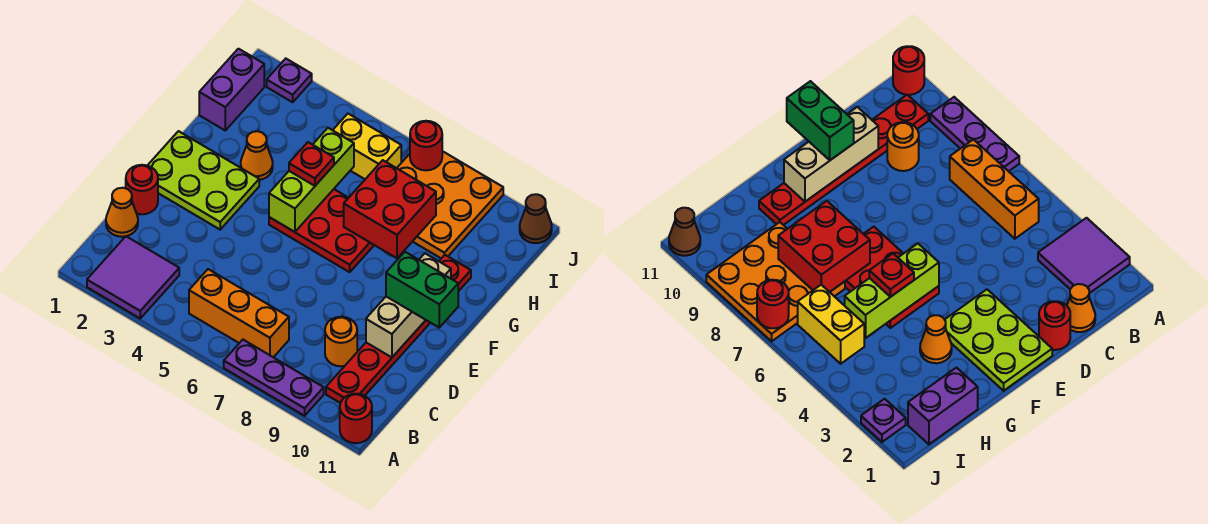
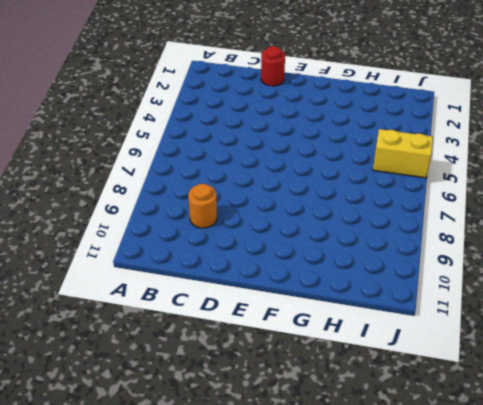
yellow 1x2 brick [373,129,433,178] -> yellow 1x2 brick turned to [333,114,401,179]
none -> purple 2x2 tile [87,236,179,318]
none -> purple 1x3 plate [224,340,324,416]
none -> red 1x1 round brick [340,394,372,443]

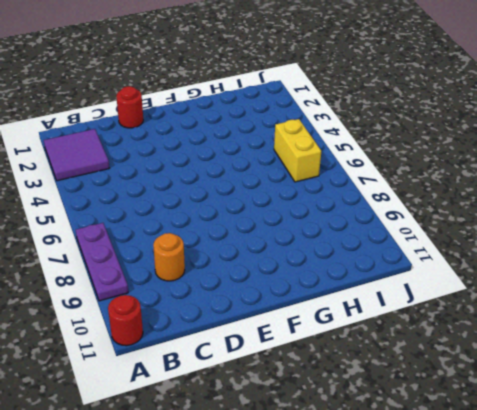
none -> orange 1x3 brick [189,269,289,357]
none -> red 1x6 plate [326,255,471,403]
none -> orange 1x1 cone [106,188,138,237]

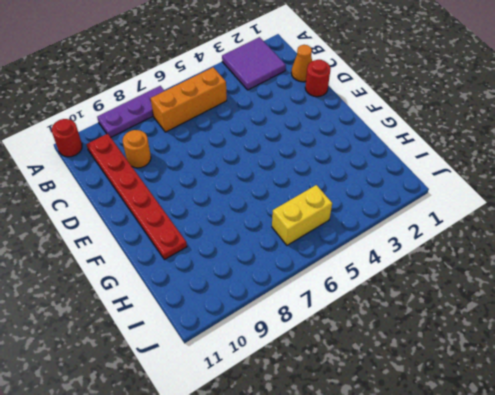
none -> lime 2x3 plate [147,131,259,230]
none -> red 2x3 plate [269,189,374,272]
none -> orange 1x1 cone [241,131,273,180]

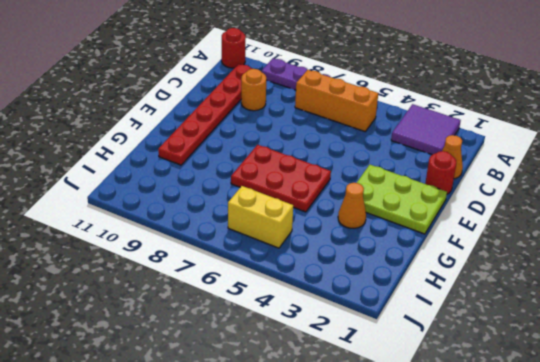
none -> purple 1x2 brick [199,49,264,130]
none -> orange 3x3 plate [397,151,503,258]
none -> purple 1x1 plate [267,59,312,102]

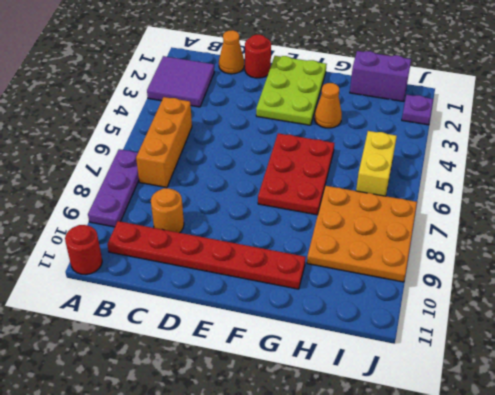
none -> brown 1x1 cone [520,194,552,243]
none -> tan 1x3 brick [366,253,451,357]
none -> lime 1x3 brick [269,128,354,232]

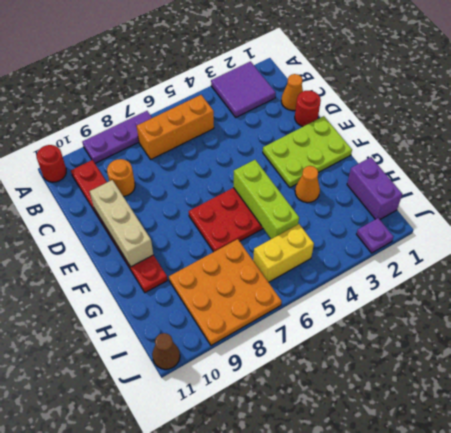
none -> red 2x2 brick [344,160,436,258]
none -> red 1x1 round brick [410,121,442,170]
none -> green 1x2 brick [386,252,458,327]

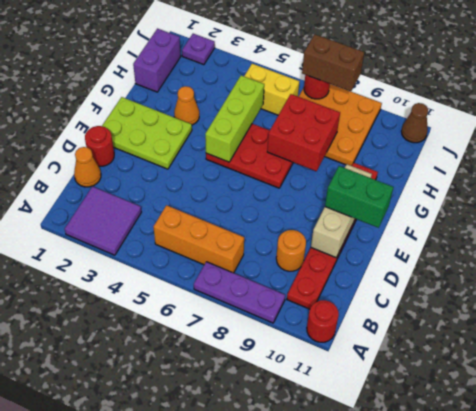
brown 1x2 brick [302,34,364,91] -> none
none -> red 1x1 plate [289,142,334,186]

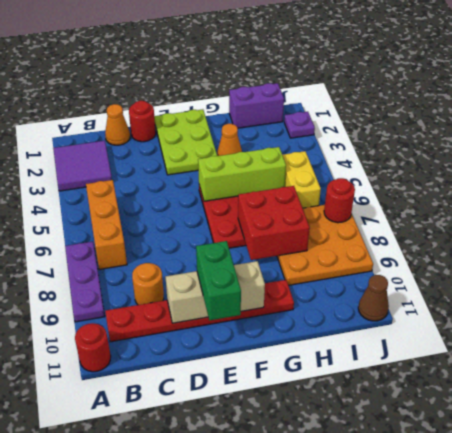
none -> red 1x1 plate [289,142,334,186]

